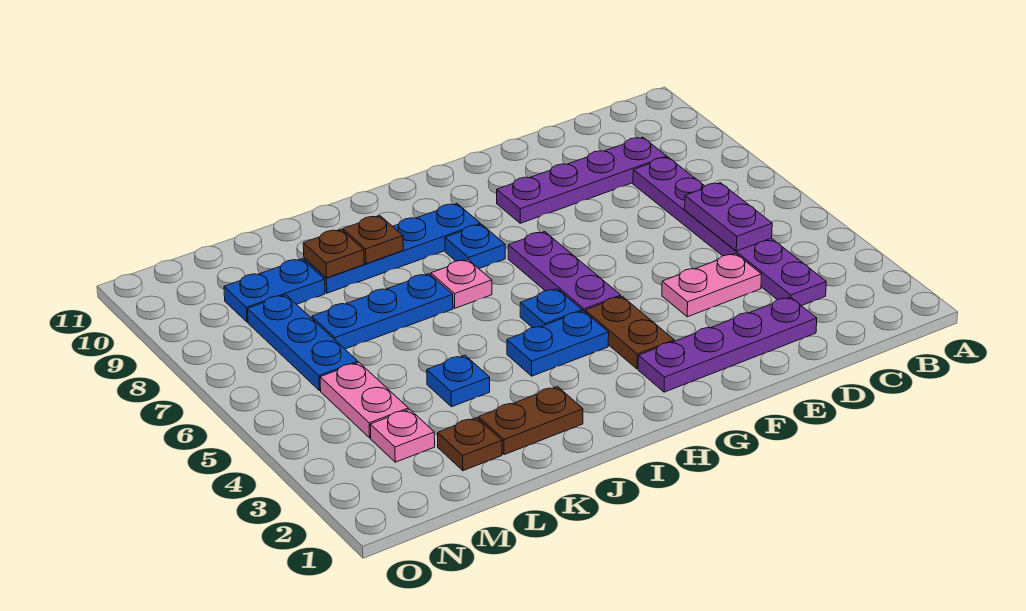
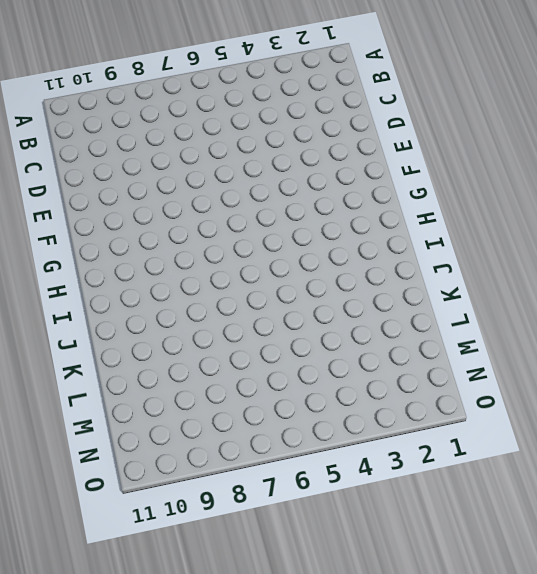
none -> purple 1x6 plate [633,157,826,306]
none -> purple 1x4 plate [497,137,667,223]
none -> purple 1x4 plate [638,297,817,392]

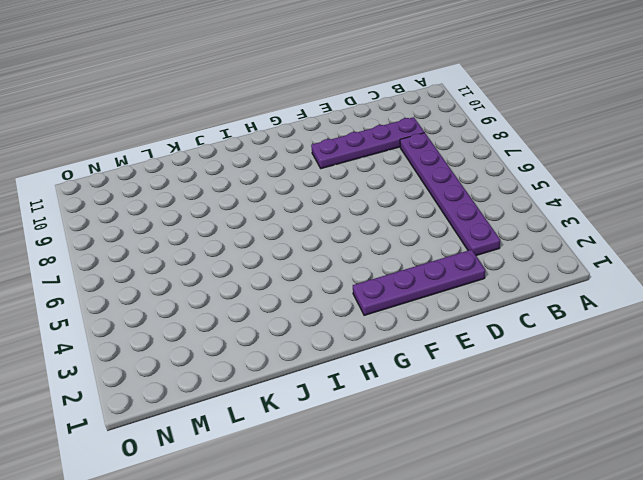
none -> pink 1x2 plate [662,254,762,317]
none -> brown 1x2 plate [585,296,674,369]
none -> purple 1x3 plate [508,232,621,312]

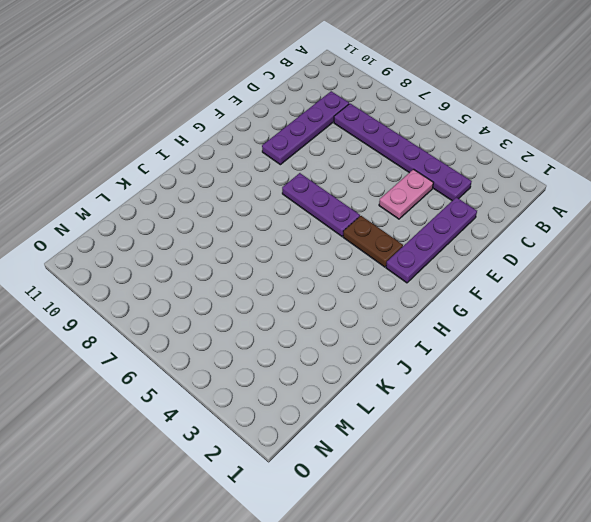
none -> blue 1x2 plate [507,311,609,376]
none -> blue 1x1 plate [520,289,582,328]
none -> blue 1x1 plate [445,224,505,269]

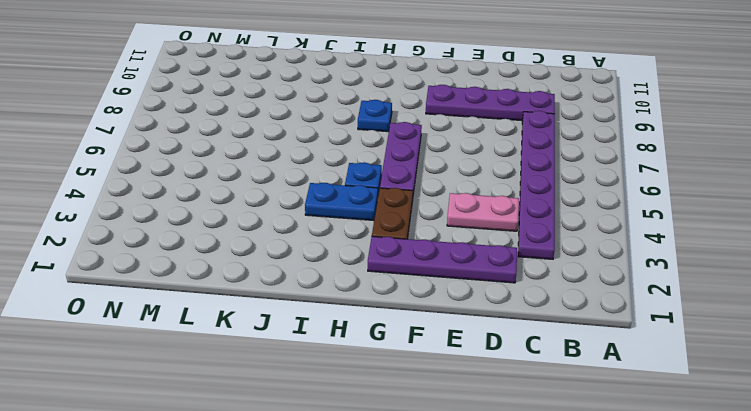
none -> blue 1x4 plate [304,204,480,293]
none -> pink 1x1 plate [431,260,492,308]
none -> brown 1x2 plate [479,386,583,455]

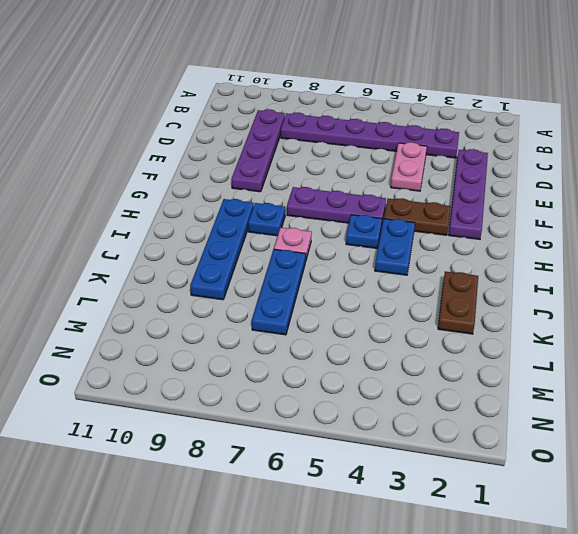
none -> blue 1x1 plate [427,355,490,407]
none -> brown 1x1 plate [438,418,502,471]
none -> blue 1x2 plate [224,259,325,322]

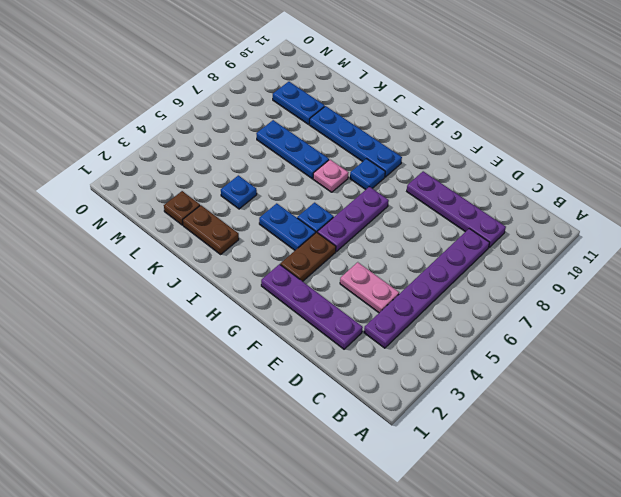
none -> pink 1x1 plate [370,409,435,462]
none -> pink 1x2 plate [320,362,409,438]
none -> blue 1x3 plate [248,295,358,391]

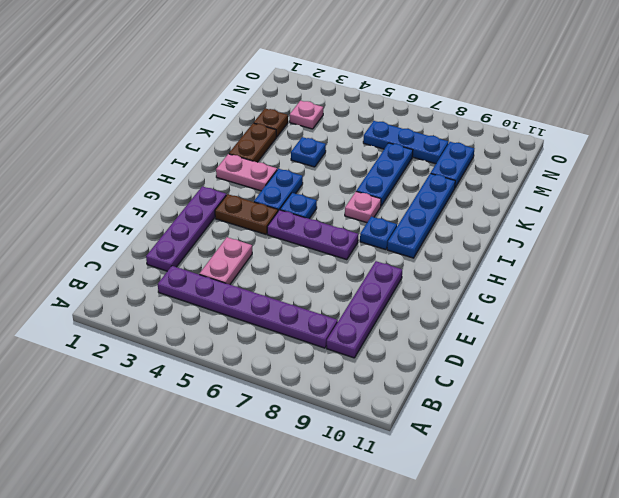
pink 1x2 plate [216,154,277,191] -> pink 1x2 plate moved to [320,362,409,438]
none -> purple 1x2 plate [685,183,772,251]
none -> brown 1x1 plate [343,216,403,264]
none -> brown 1x1 plate [303,229,364,278]

